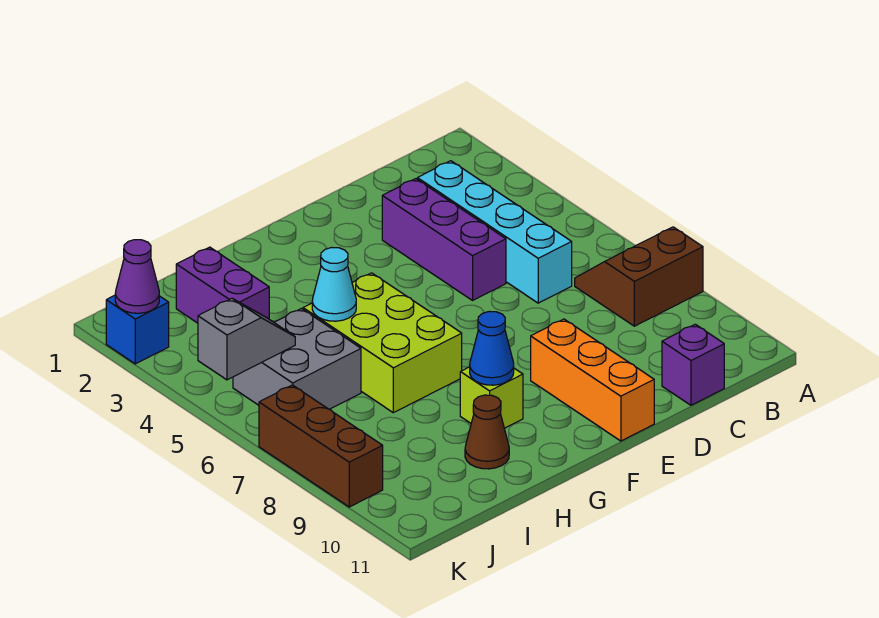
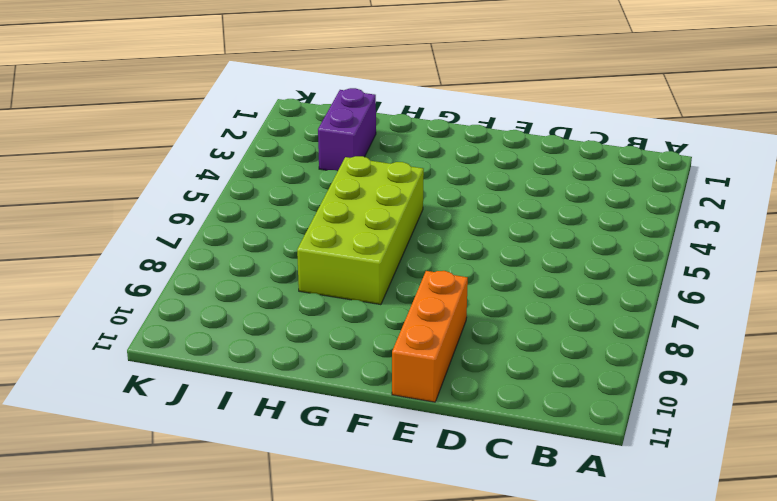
lime 2x4 brick [297,156,424,305] -> lime 2x3 brick [303,273,462,413]
none -> brown 2x2 slope [575,227,703,326]
none -> cyan 1x4 brick [417,161,572,303]
none -> purple 1x1 brick [662,324,724,405]

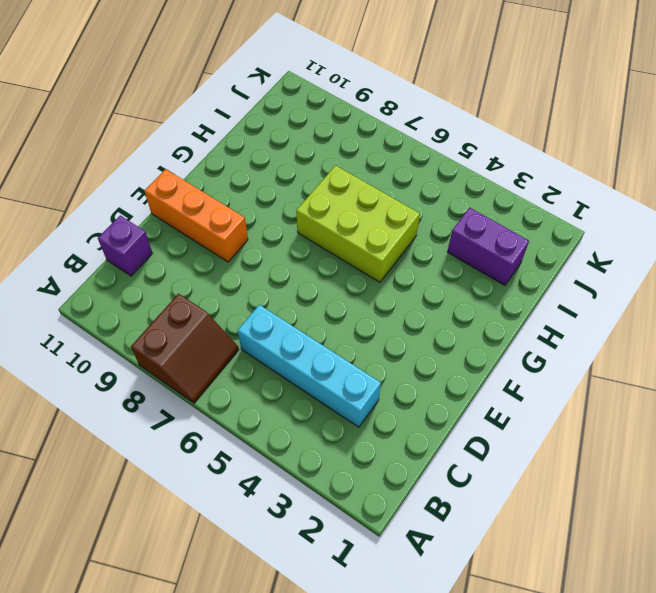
none -> purple 1x3 brick [382,179,506,300]
none -> lime 1x1 brick [460,367,523,428]
none -> brown 1x1 cone [465,395,509,469]

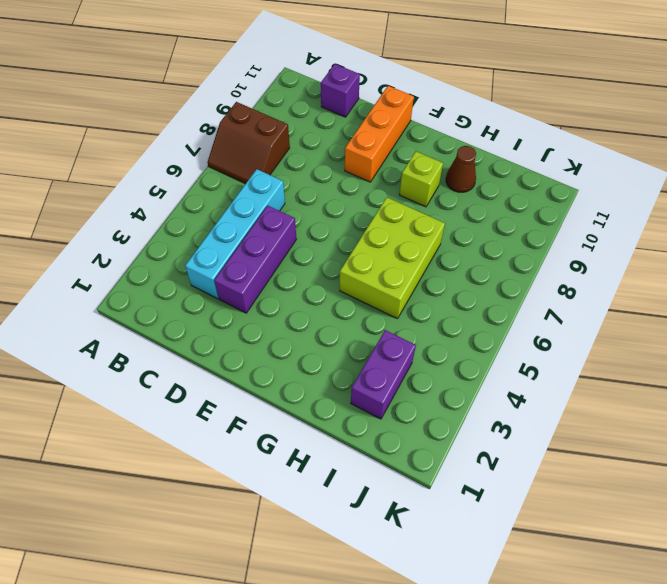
none -> grey 2x2 brick [233,309,361,409]
none -> blue 1x1 brick [106,295,169,364]
none -> brown 1x3 brick [259,385,383,507]

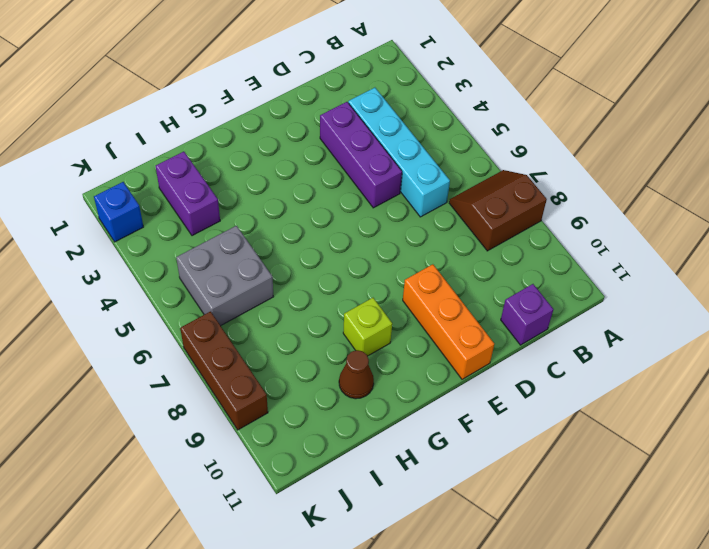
none -> lime 2x3 brick [303,273,462,413]
none -> blue 1x1 cone [470,311,514,385]
none -> cyan 1x1 cone [312,248,356,321]

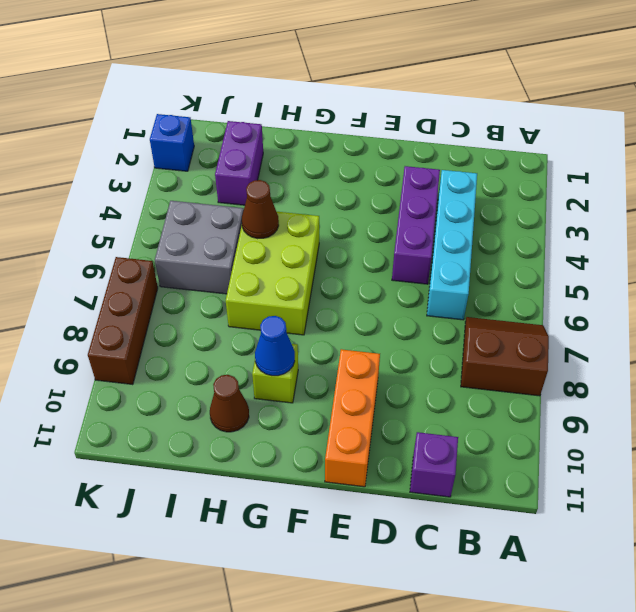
brown 1x1 cone [242,180,279,239] -> cyan 1x1 cone [312,248,356,321]
none -> grey 1x2 slope [198,299,295,380]
none -> purple 1x1 cone [115,240,159,313]

